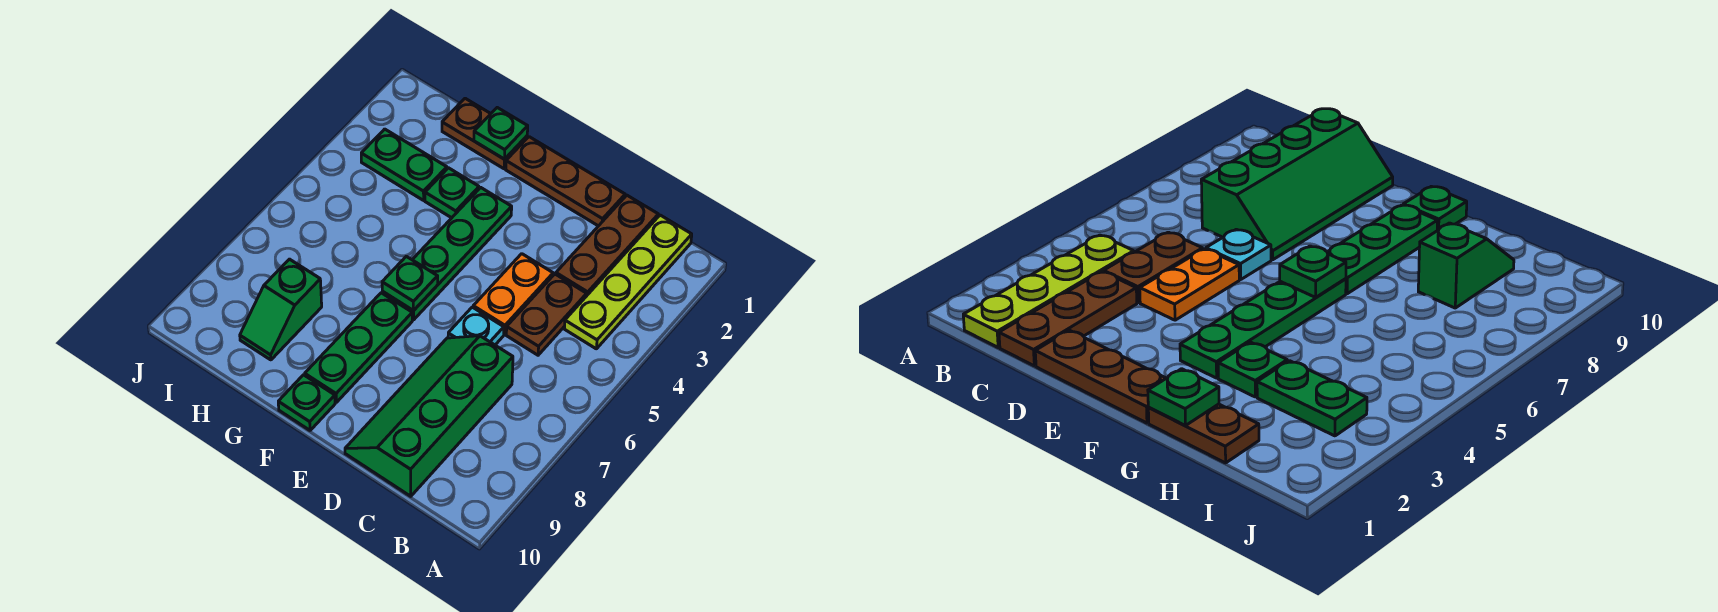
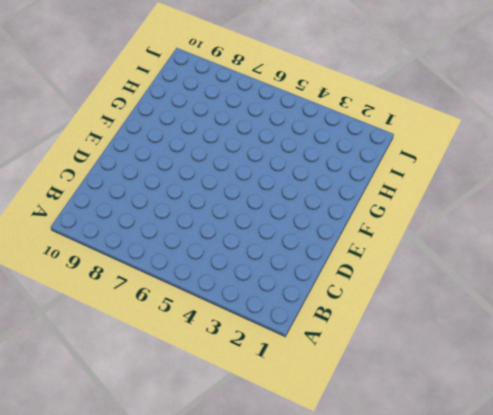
none -> lime 1x4 plate [564,215,692,349]
none -> brown 1x3 plate [556,195,658,296]
none -> brown 1x2 plate [506,274,587,355]

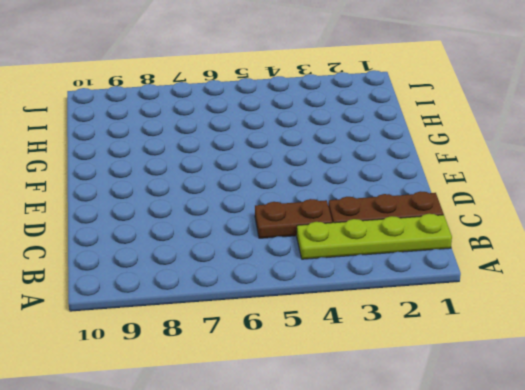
none -> green 2x4 slope [345,336,513,496]
none -> brown 1x3 plate [506,137,625,226]
none -> orange 1x2 plate [473,254,553,334]

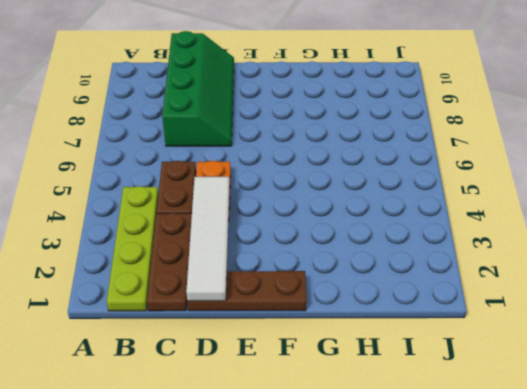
white 1x4 tile [186,177,230,301] -> none
none -> cyan 1x1 plate [448,307,504,345]
none -> green 1x4 plate [382,188,512,320]
none -> green 1x3 plate [305,293,412,402]

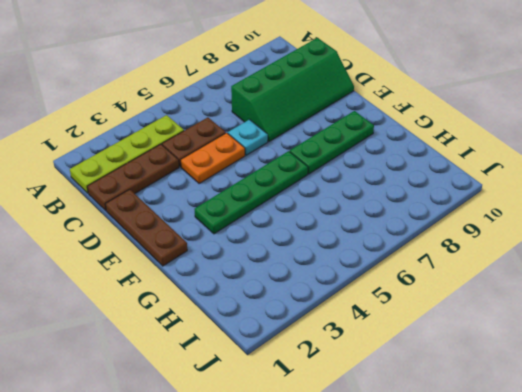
none -> green 1x1 plate [278,375,335,430]
none -> brown 1x2 plate [442,98,527,169]
none -> green 1x1 plate [425,168,479,218]

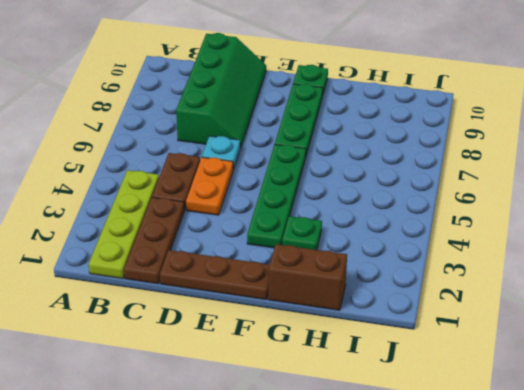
brown 1x2 brick [268,244,347,310] -> brown 1x2 plate [442,98,527,169]
none -> green 1x2 plate [361,129,447,200]
none -> green 1x2 slope [240,259,322,360]
none -> green 1x1 plate [382,256,438,311]

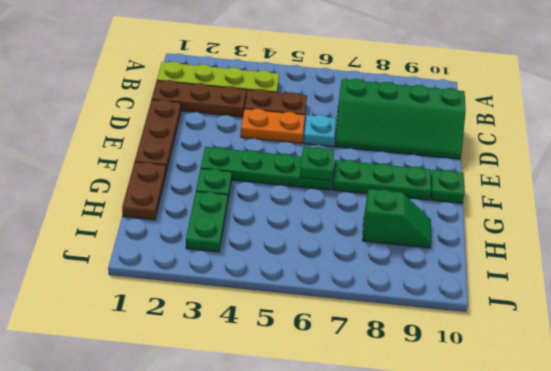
none -> green 1x1 plate [474,108,528,159]

